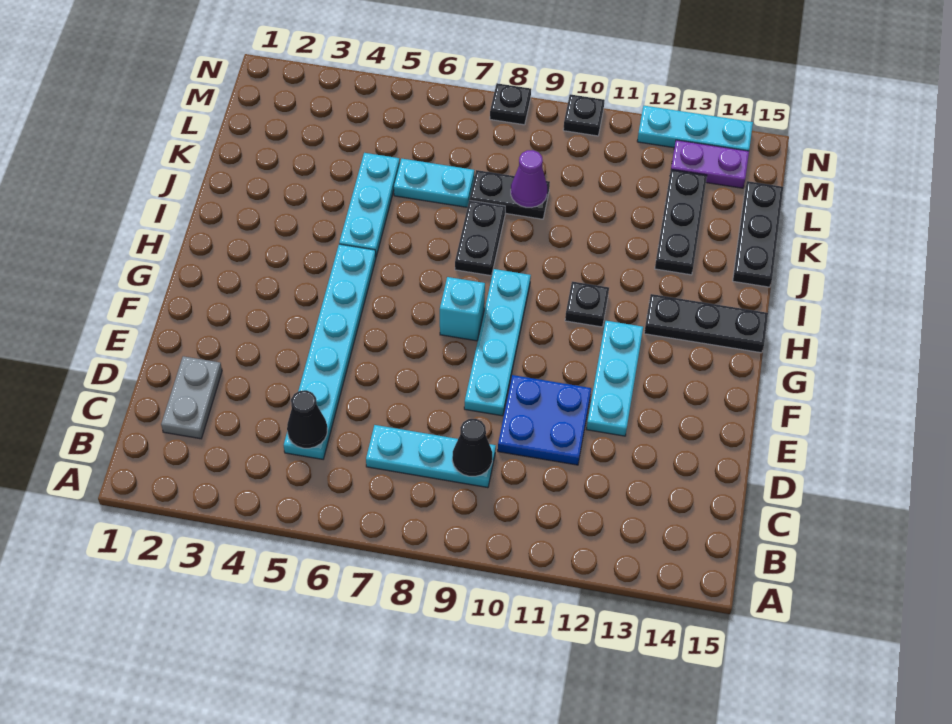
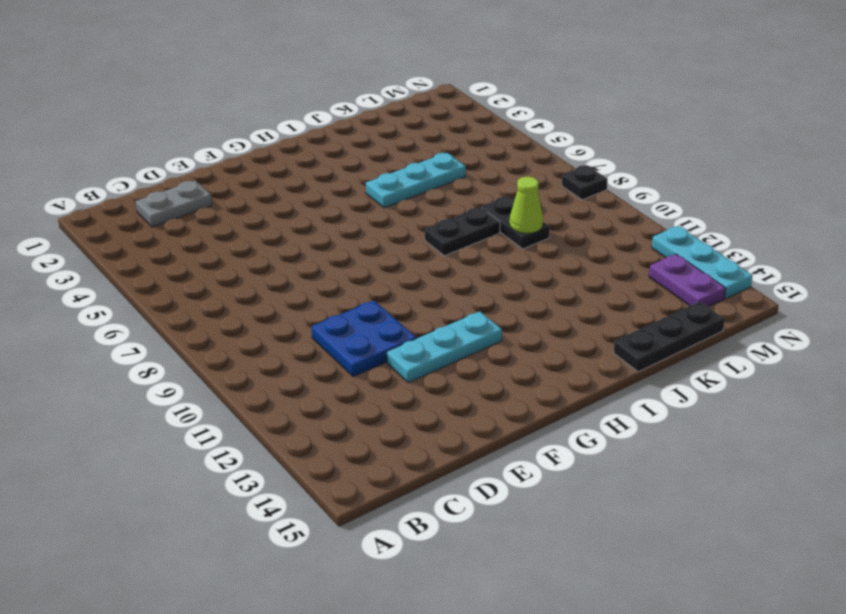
lime 1x1 cone [509,177,543,234] -> purple 1x1 cone [511,150,547,207]
none -> cyan 1x6 plate [284,244,376,459]
none -> cyan 1x3 plate [366,425,496,488]
none -> cyan 1x4 plate [464,269,531,416]

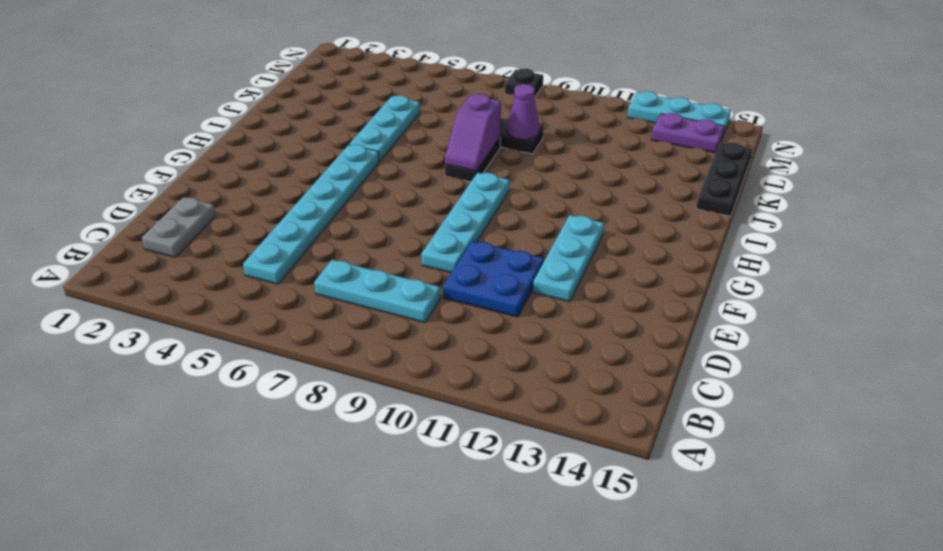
purple 1x2 slope [445,94,501,171] -> none
none -> cyan 1x1 brick [440,277,485,341]
none -> black 1x1 plate [565,282,609,327]
none -> black 1x3 plate [644,294,768,353]

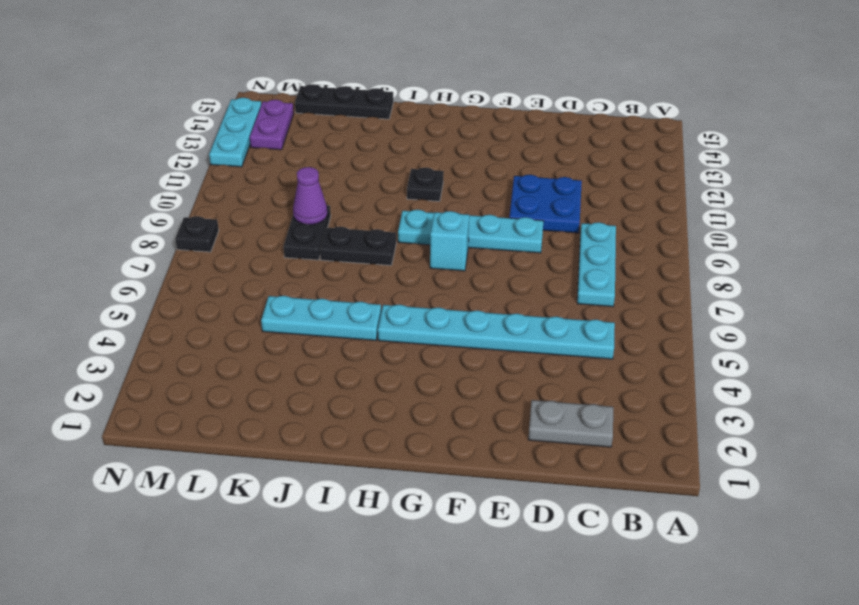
none -> cyan 1x3 plate [587,321,643,436]
none -> black 1x3 plate [644,294,768,353]
none -> black 1x3 plate [655,170,707,275]

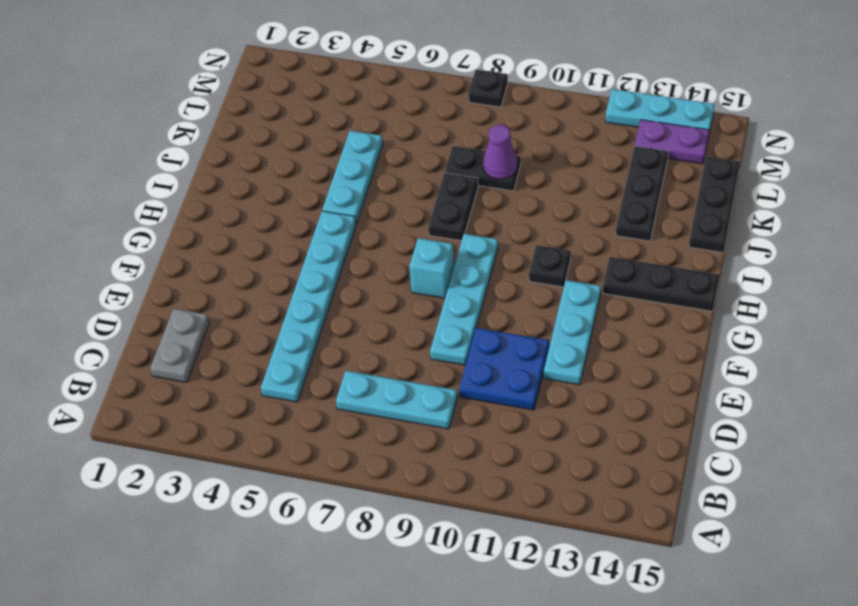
none -> cyan 1x2 plate [394,159,474,207]
none -> black 1x1 plate [563,94,605,136]
none -> black 1x1 cone [287,390,327,448]

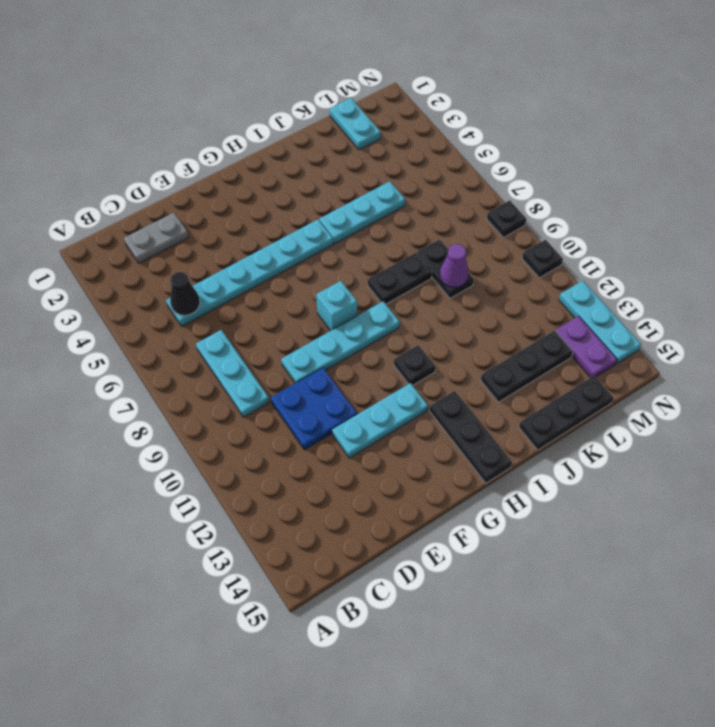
cyan 1x2 plate [330,98,381,150] -> cyan 1x2 plate moved to [394,159,474,207]
none -> black 1x1 cone [452,419,492,476]

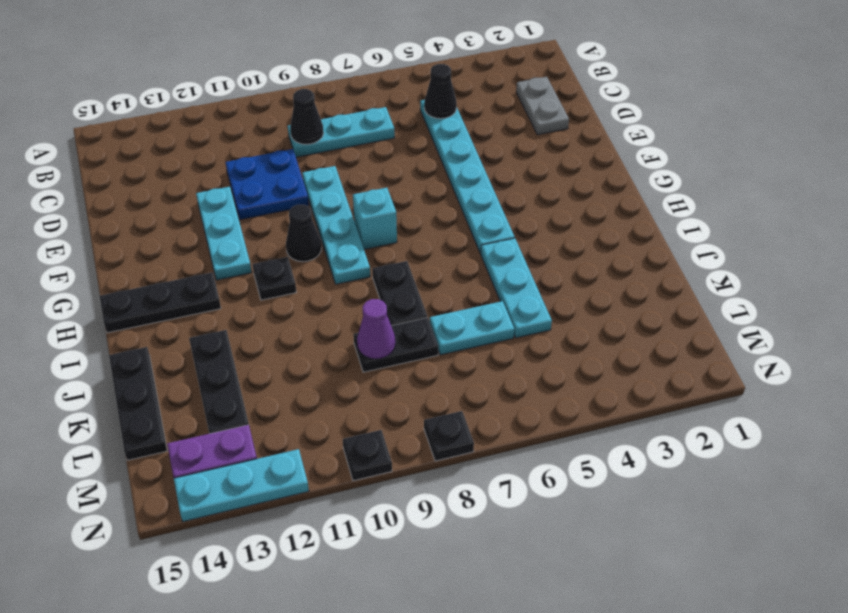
black 1x1 cone [286,205,322,262] -> none

